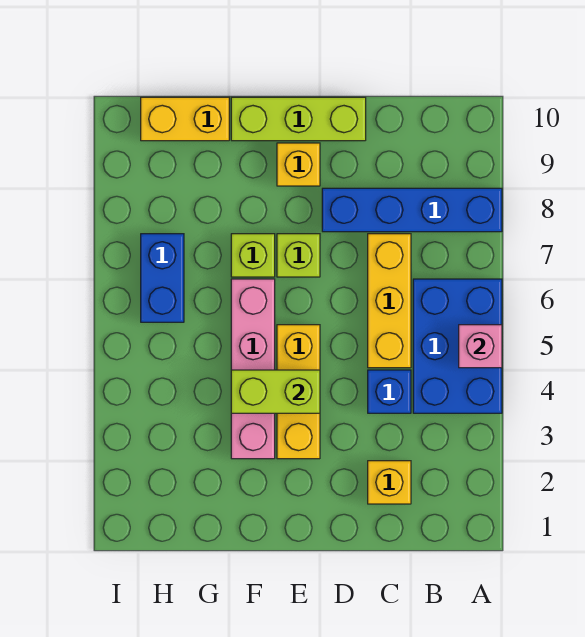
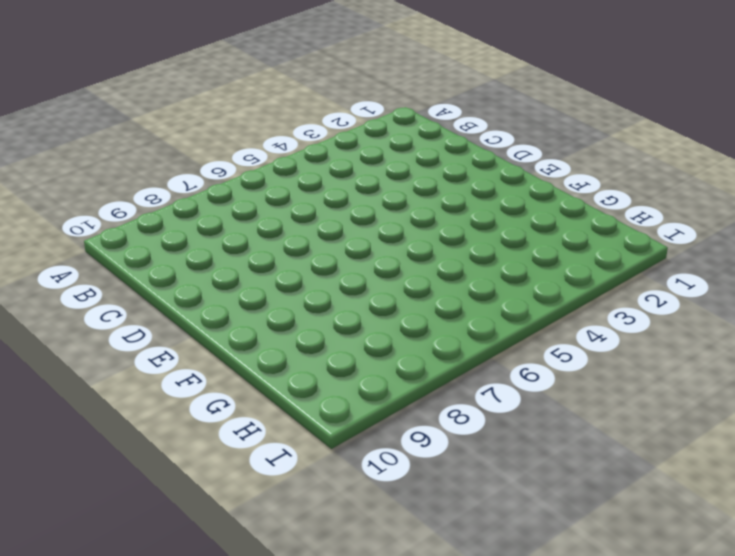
none -> blue 2x3 brick [413,279,502,413]
none -> blue 1x4 brick [322,188,502,232]
none -> yellow 1x1 brick [368,461,411,504]

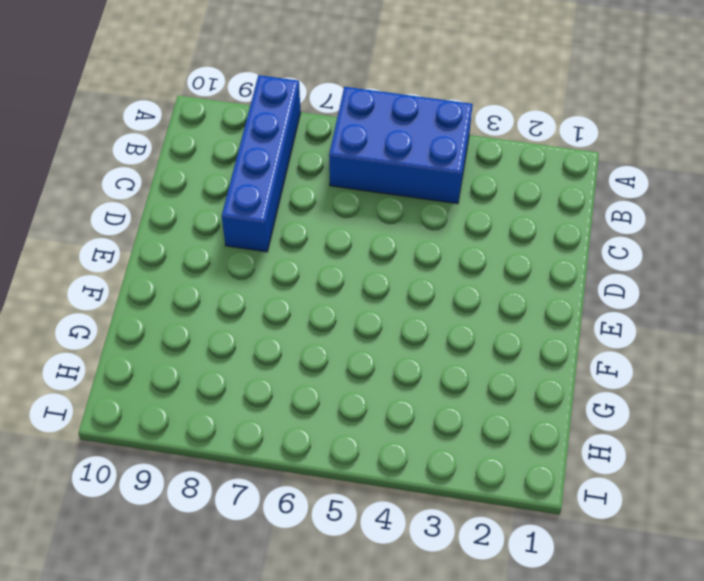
none -> yellow 1x1 brick [368,461,411,504]
none -> blue 1x1 brick [368,370,411,413]
none -> yellow 1x3 brick [368,234,411,368]

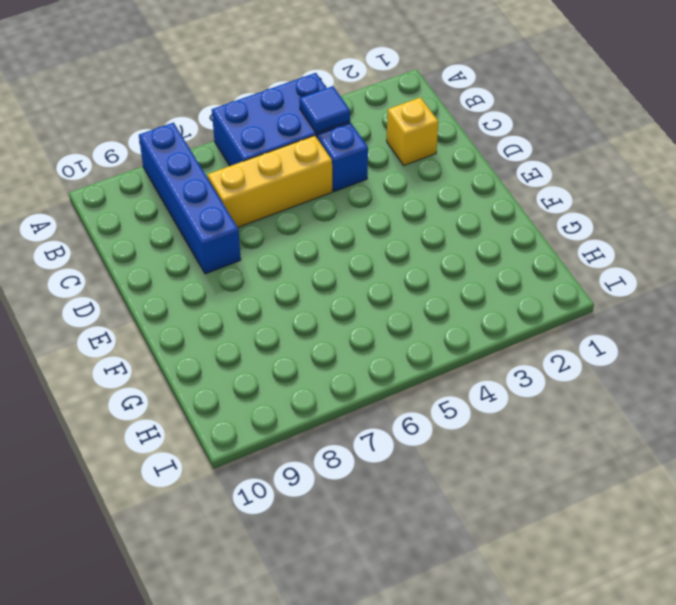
blue 1x1 tile [299,86,350,133] -> none
none -> lime 1x3 brick [231,97,366,141]
none -> yellow 1x3 brick [277,325,320,459]
none -> lime 1x1 brick [277,234,320,277]

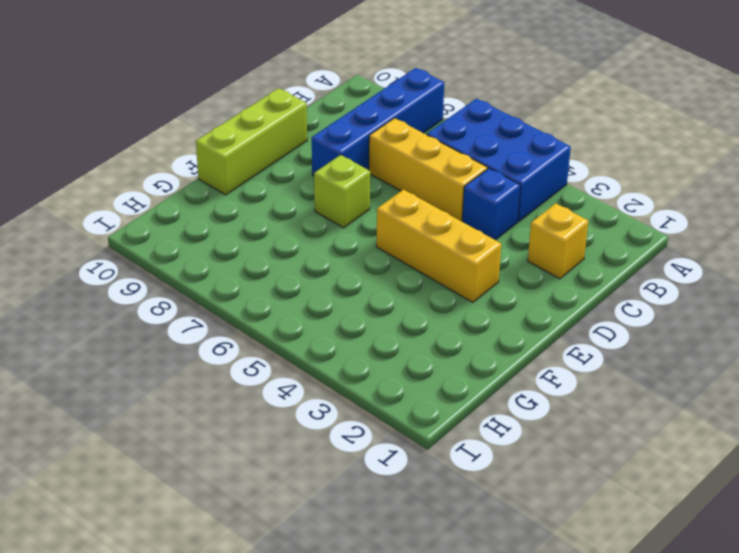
none -> yellow 1x1 brick [277,143,320,186]
none -> pink 1x4 brick [231,279,275,459]
none -> lime 1x1 brick [231,234,275,277]

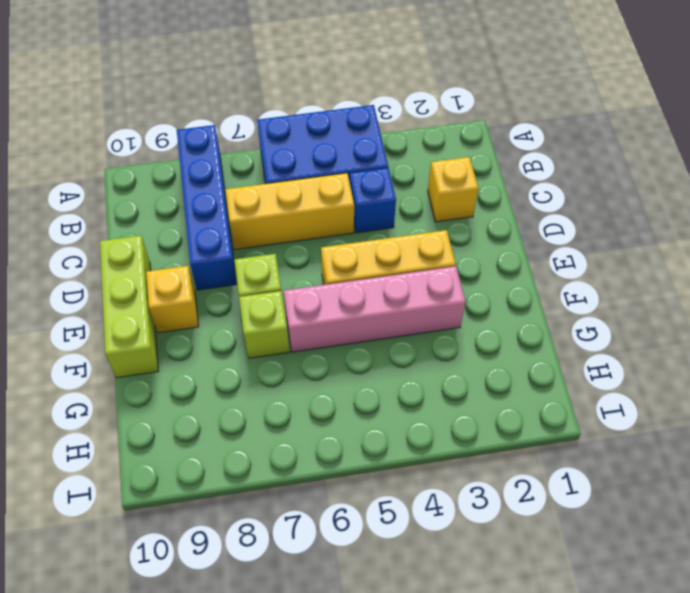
none -> yellow 1x2 brick [141,97,229,141]
none -> blue 1x2 brick [141,234,184,322]
none -> pink 1x1 brick [459,325,502,368]

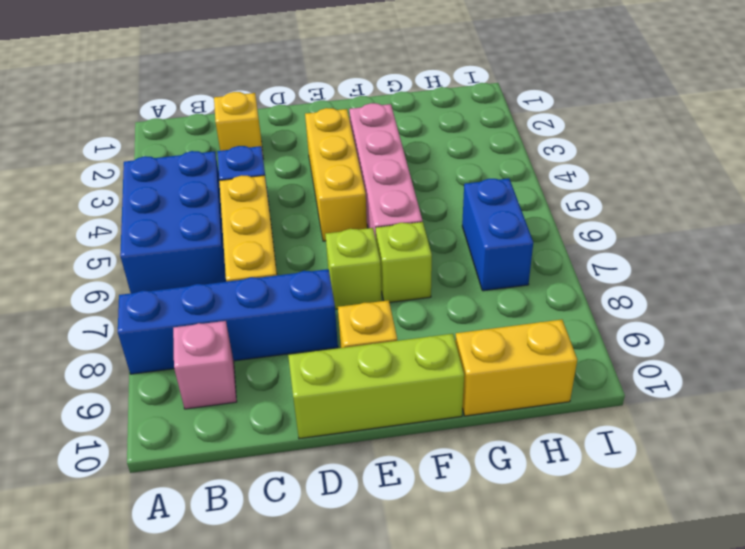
pink 1x1 brick [173,321,237,409] -> pink 1x1 brick moved to [459,325,502,368]
none -> lime 1x2 brick [231,370,320,413]

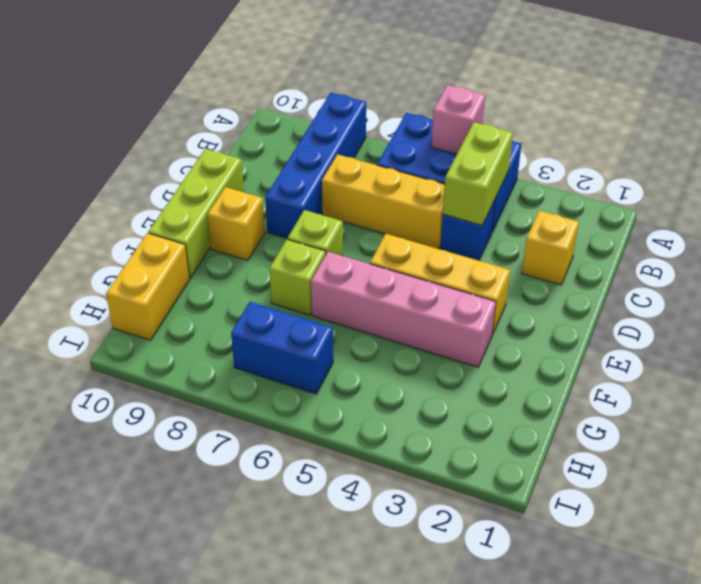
lime 1x2 brick [443,122,513,225] -> lime 1x2 brick moved to [231,370,320,413]

